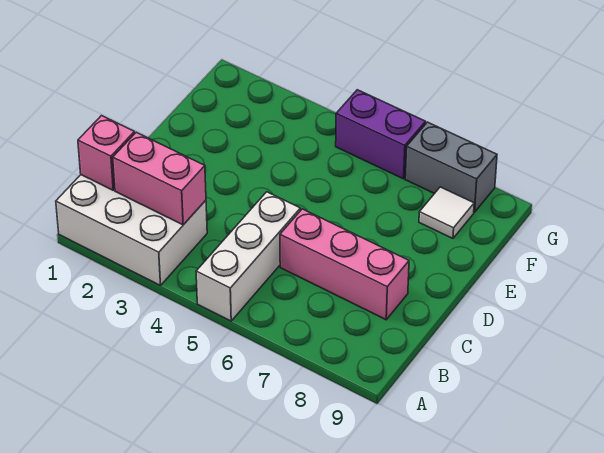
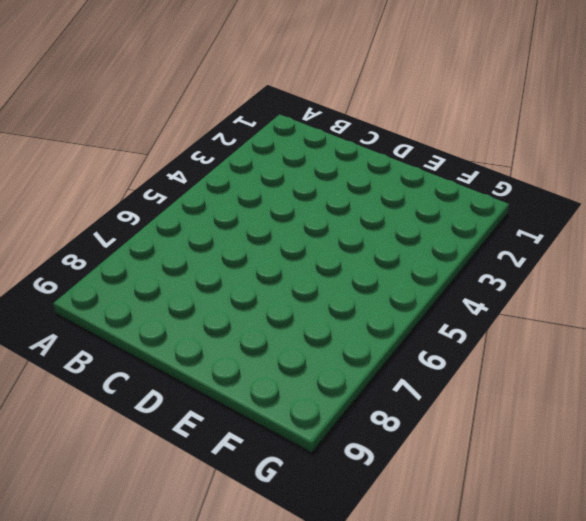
none -> white 2x3 brick [56,175,207,286]
none -> white 1x3 brick [196,192,300,321]

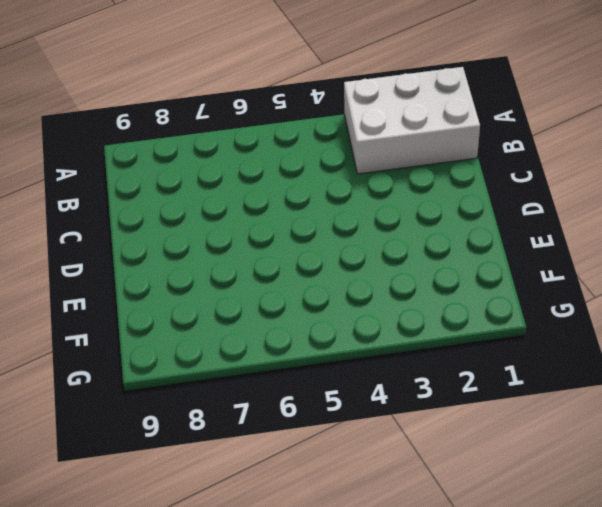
none -> white 1x3 brick [196,192,300,321]
none -> pink 1x3 brick [280,209,409,320]

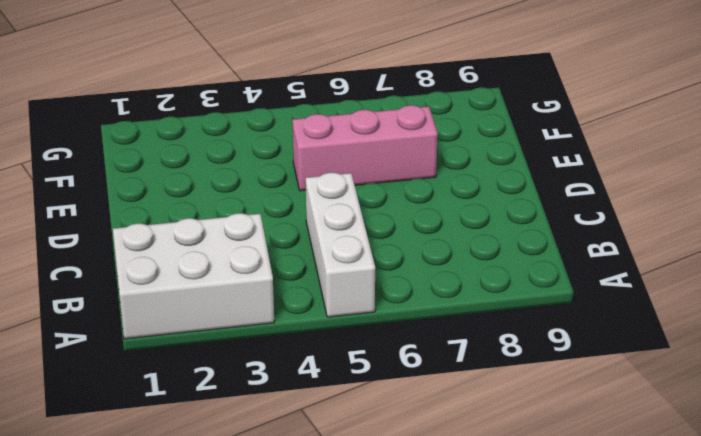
pink 1x3 brick [292,105,438,191] -> pink 1x3 brick moved to [280,209,409,320]
none -> white 1x1 tile [419,187,474,238]
none -> purple 1x2 brick [336,90,426,179]

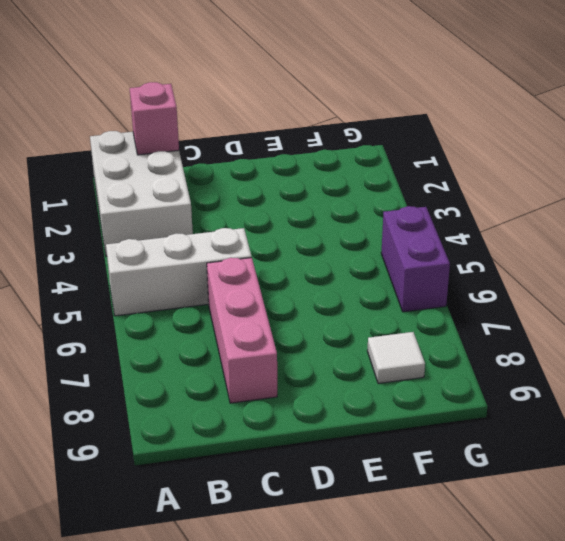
none -> grey 1x2 brick [405,122,497,212]
none -> pink 1x2 brick [113,132,206,225]

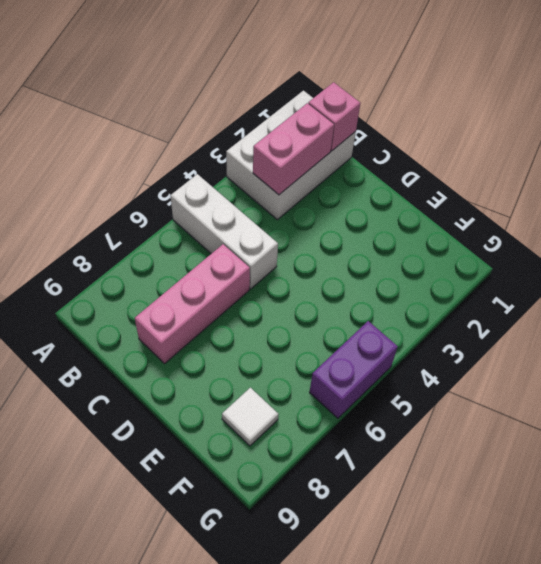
none -> grey 1x2 brick [405,122,497,212]

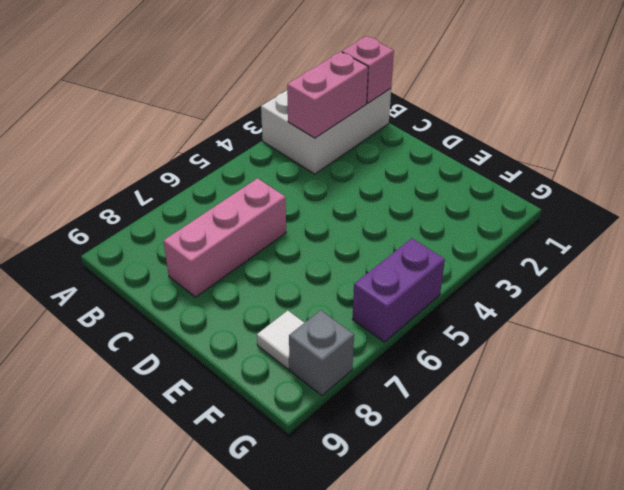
grey 1x1 brick [289,310,354,395] -> grey 1x2 brick [405,122,497,212]
none -> white 1x3 brick [196,192,300,321]

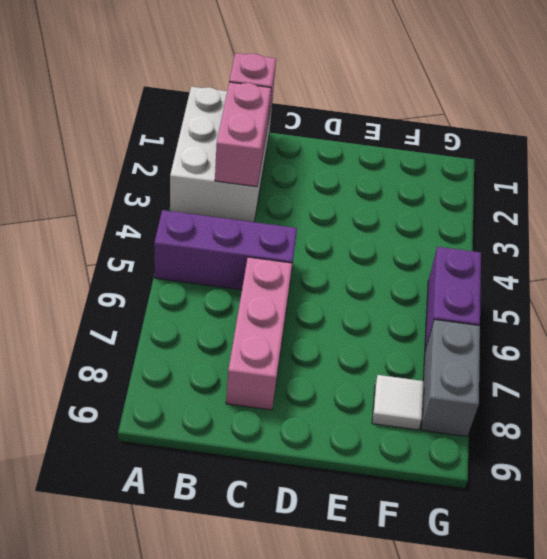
purple 1x3 brick [154,210,297,290] -> white 1x3 brick [196,192,300,321]

